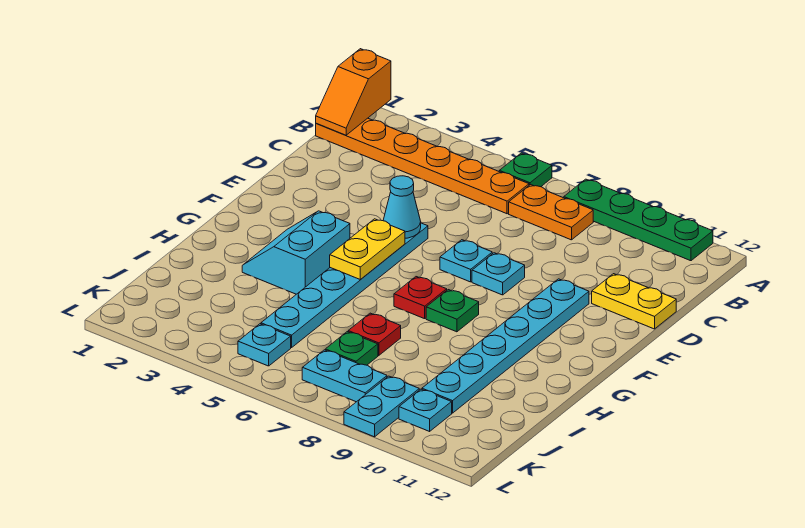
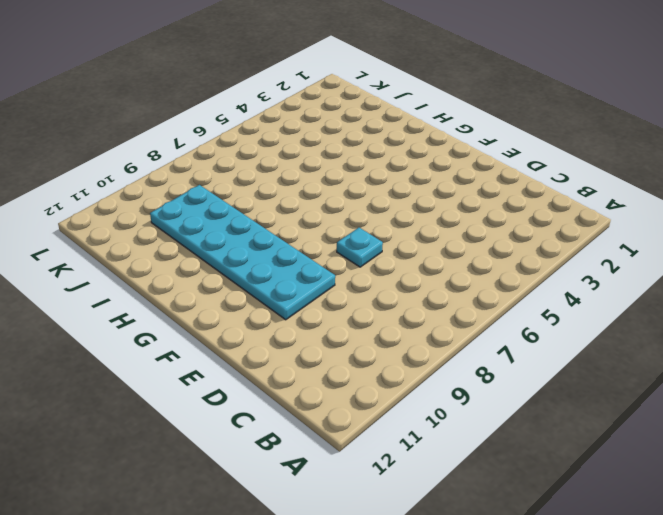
cyan 2x6 plate [150,185,335,320] -> cyan 1x6 plate [422,279,589,413]
none -> green 1x1 plate [499,153,552,187]
none -> green 1x4 plate [564,179,713,261]
none -> orange 1x6 plate [316,118,529,214]

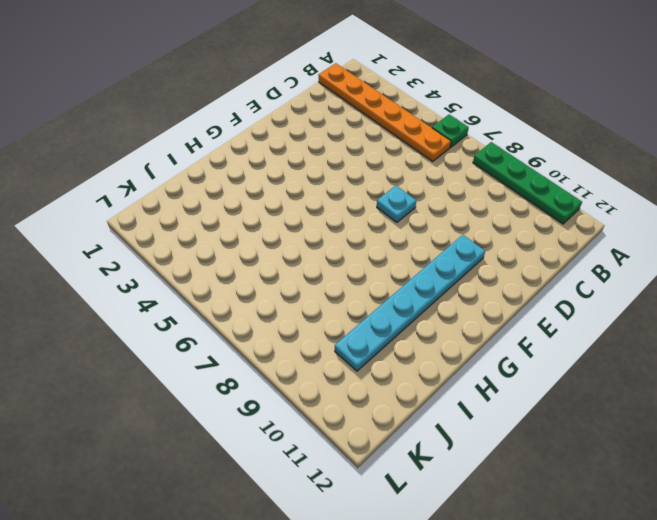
none -> orange 1x2 plate [509,185,593,240]
none -> yellow 1x2 plate [592,274,676,329]
none -> cyan 1x6 plate [261,223,428,348]

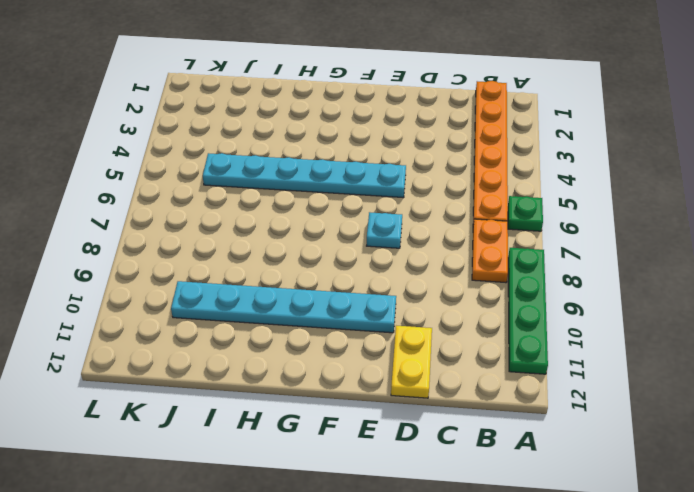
none -> cyan 1x1 plate [472,253,525,295]
none -> cyan 2x2 slope [242,211,350,294]
none -> red 1x1 plate [394,277,447,319]

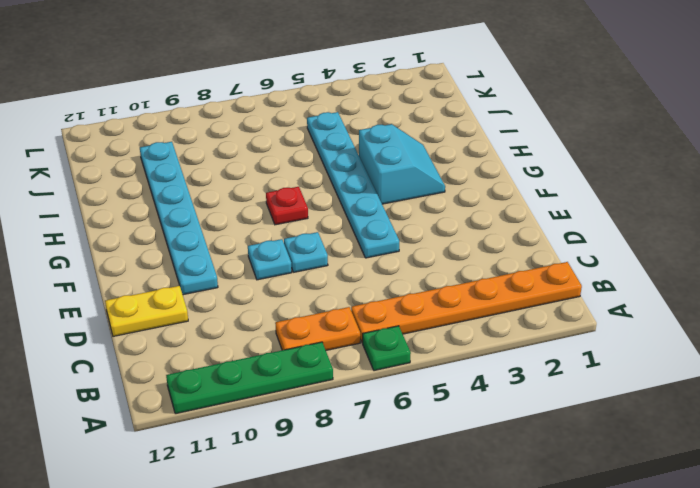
none -> green 1x1 plate [426,290,479,332]
none -> red 1x1 plate [348,313,401,355]
none -> green 1x1 plate [325,332,378,365]

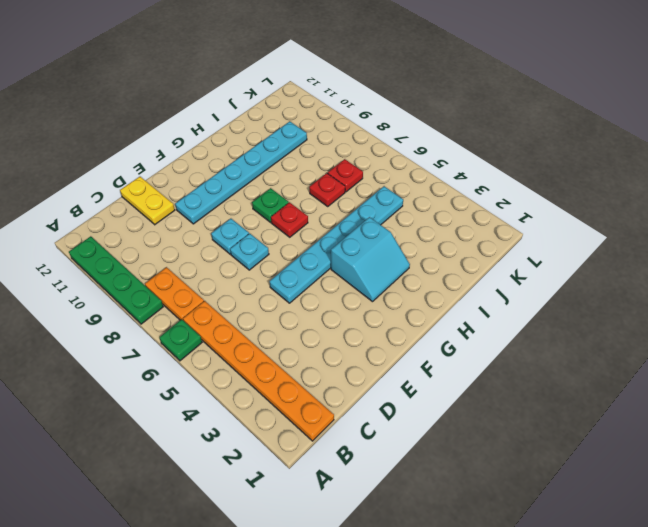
red 1x1 plate [328,159,363,192] -> green 1x1 plate [325,332,378,365]
none -> cyan 1x1 plate [238,324,291,366]
none -> cyan 1x2 plate [302,350,387,402]
none -> cyan 1x2 plate [344,376,419,437]

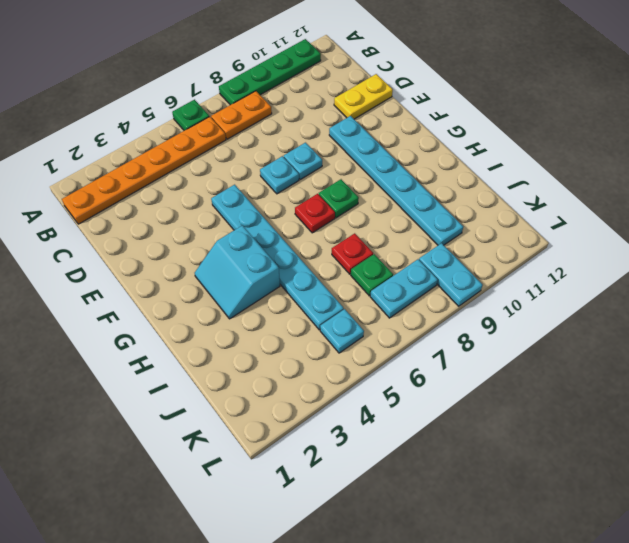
none -> cyan 1x1 plate [399,389,452,431]
none -> orange 1x2 slope [316,49,391,135]
none -> cyan 1x1 cone [383,176,421,238]

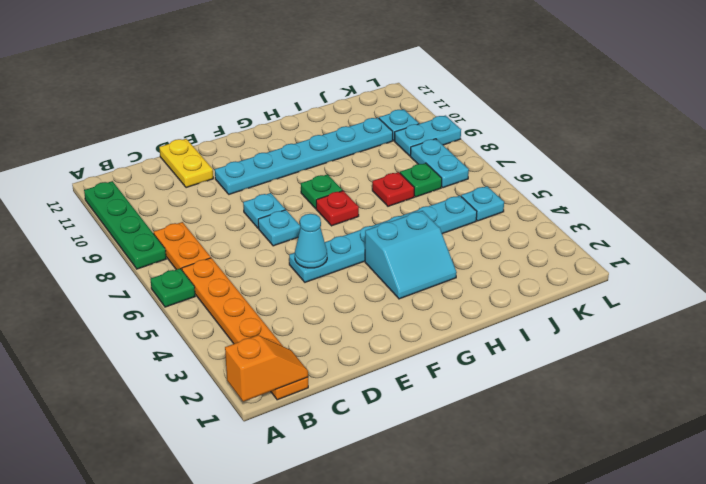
none -> yellow 1x2 plate [330,219,405,280]

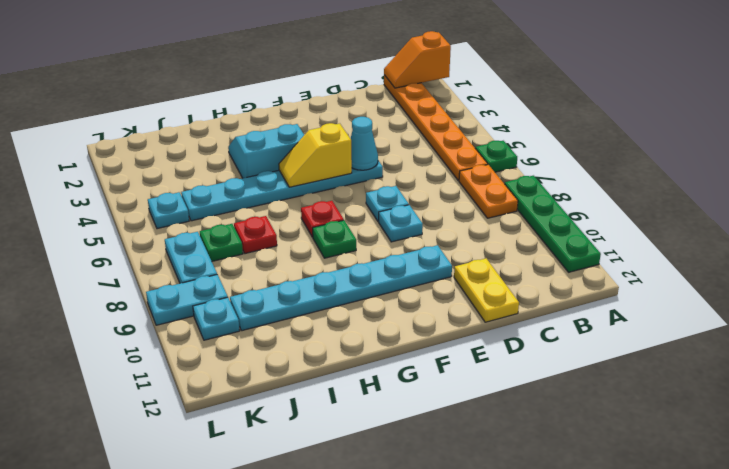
yellow 1x2 slope [279,123,352,187] -> yellow 1x2 plate [330,219,405,280]

